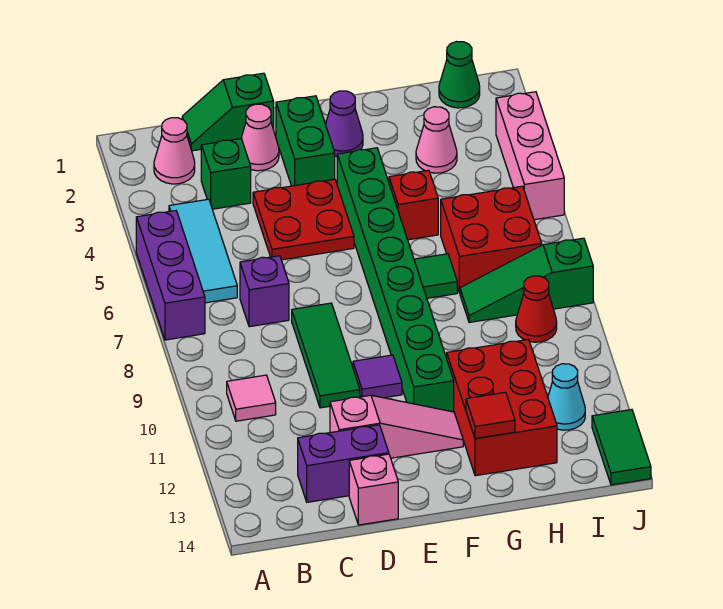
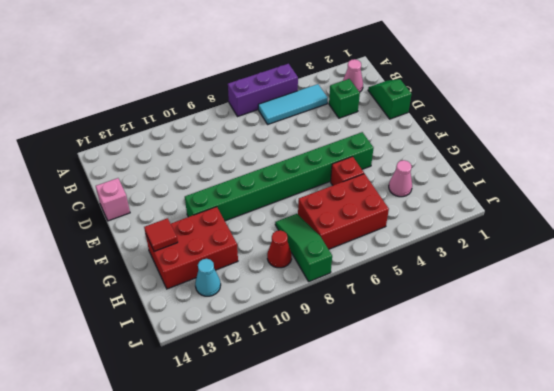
red 2x3 brick [298,174,389,249] -> red 2x2 brick [441,186,542,293]
none -> pink 1x1 tile [227,375,276,421]
none -> purple 1x1 brick [240,256,289,327]
none -> purple 1x2 brick [298,425,389,502]

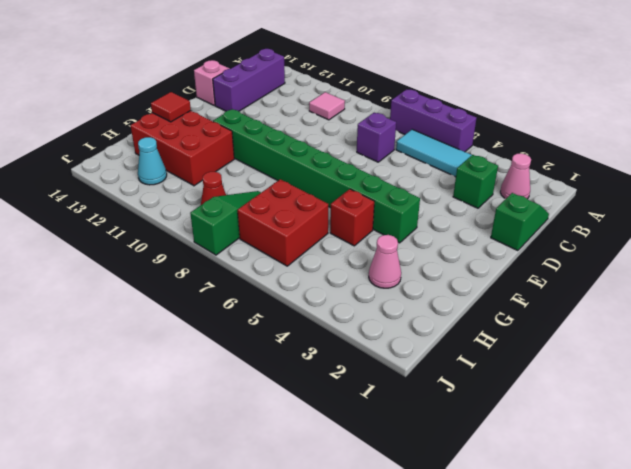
purple 1x3 brick [213,49,285,111] -> purple 1x2 brick [298,425,389,502]
none -> pink 1x1 cone [241,104,279,171]
none -> red 2x2 plate [253,179,354,260]
none -> green 1x3 tile [292,303,360,408]

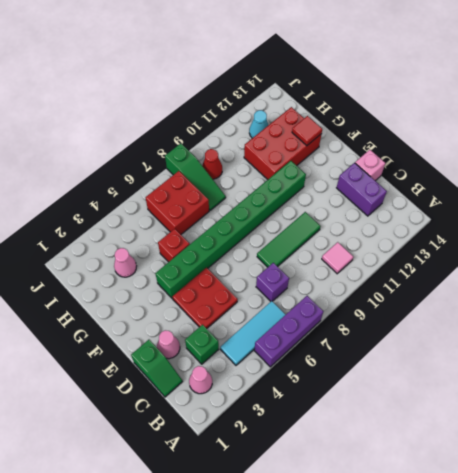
none -> pink 1x3 slope [330,395,463,458]
none -> green 1x2 brick [276,96,335,186]
none -> purple 1x1 tile [353,355,402,398]

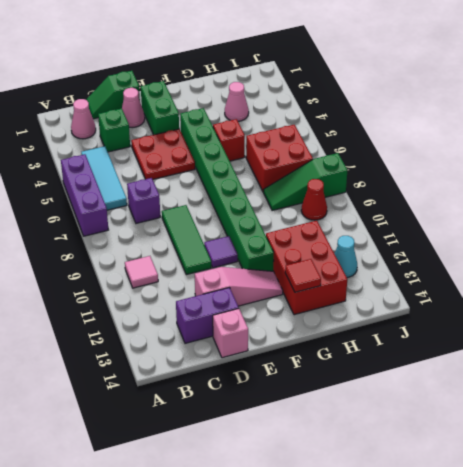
none -> purple 1x1 cone [325,91,363,157]
none -> green 1x1 tile [414,254,457,298]
none -> green 1x1 cone [439,42,480,108]

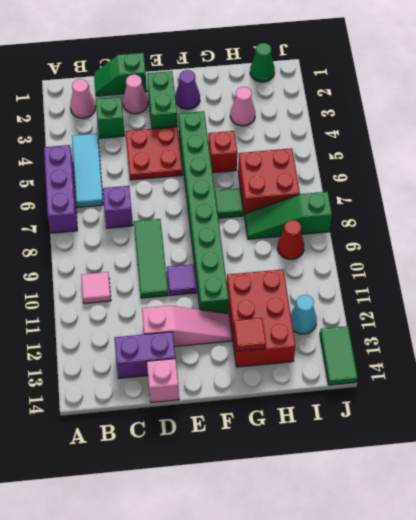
none -> pink 1x3 brick [496,92,564,220]

